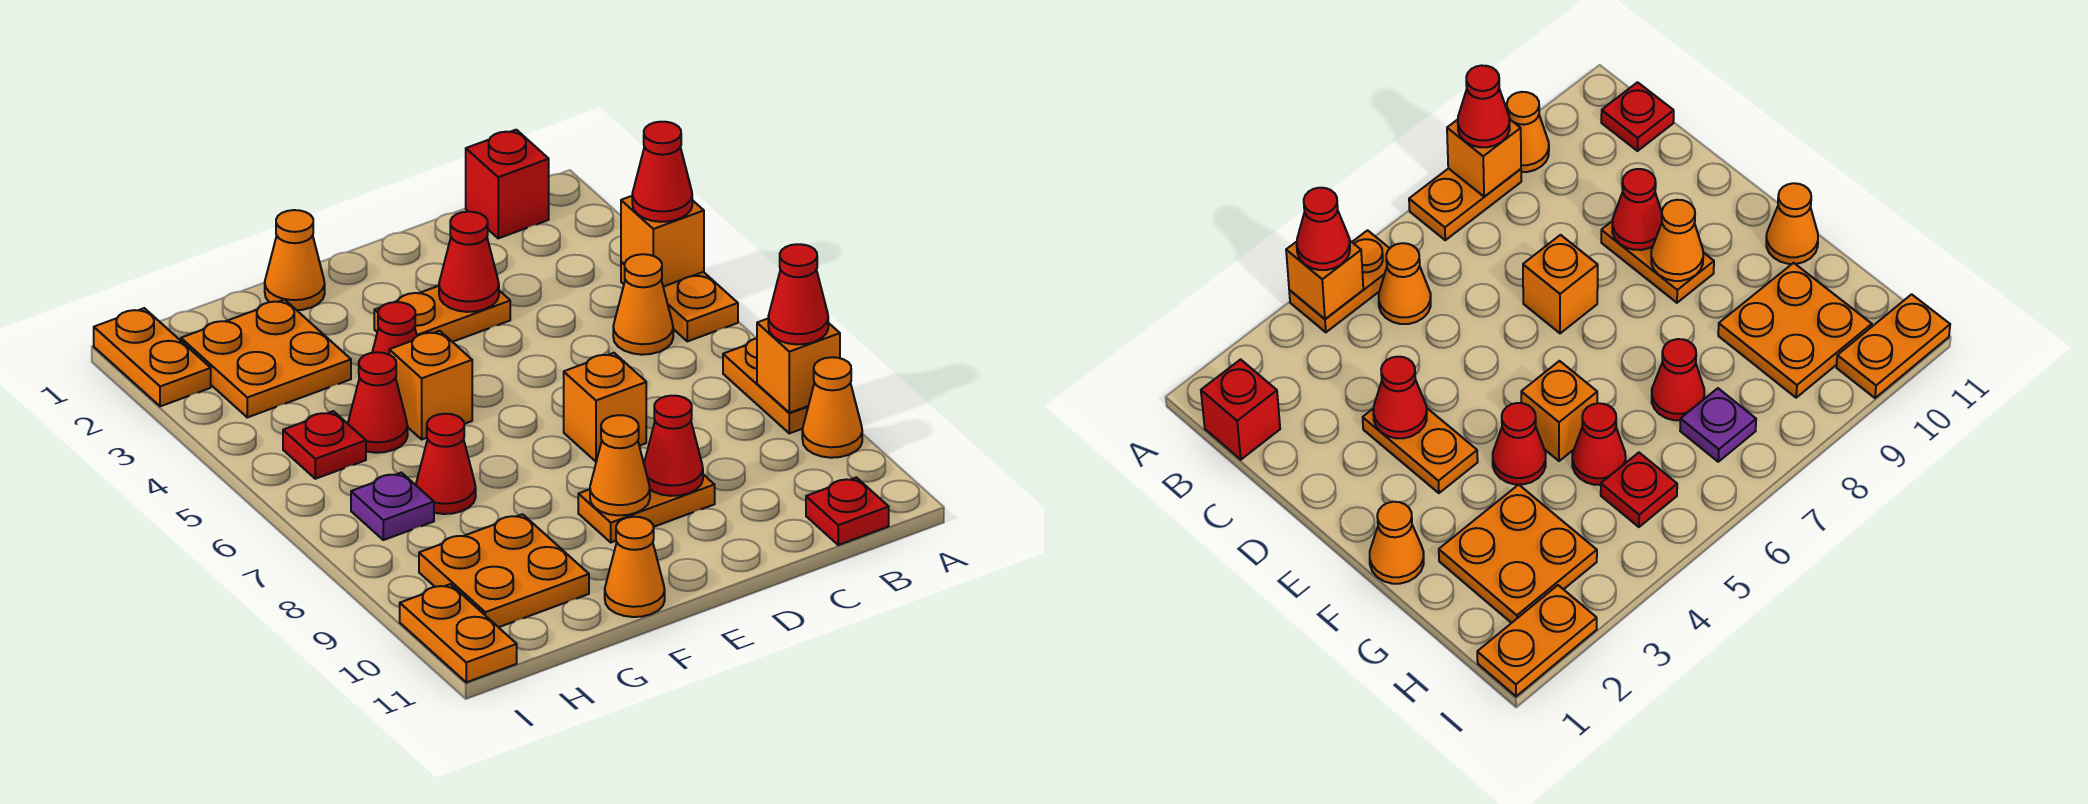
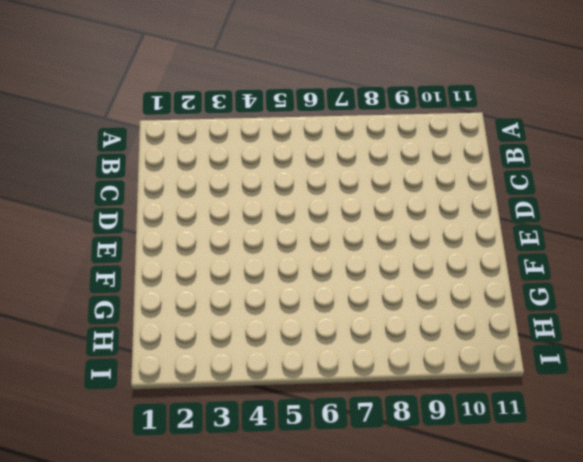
none -> orange 1x2 plate [621,262,738,341]
none -> orange 1x2 plate [723,338,808,433]
none -> orange 1x1 cone [802,357,862,458]

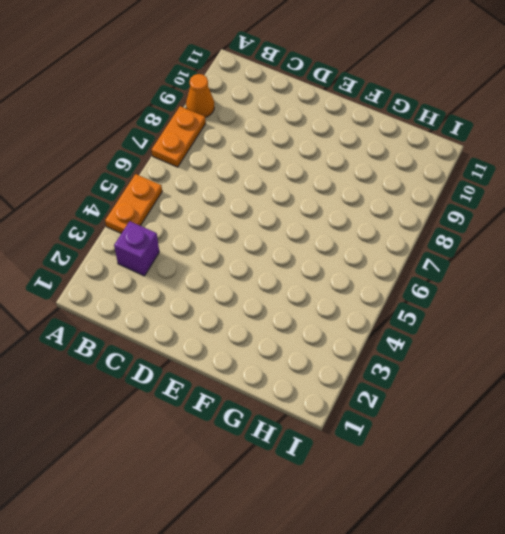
purple 1x1 brick [114,221,159,276] -> none
none -> red 1x1 brick [466,130,549,238]
none -> orange 1x1 cone [613,254,673,355]
none -> red 1x1 plate [806,477,889,545]

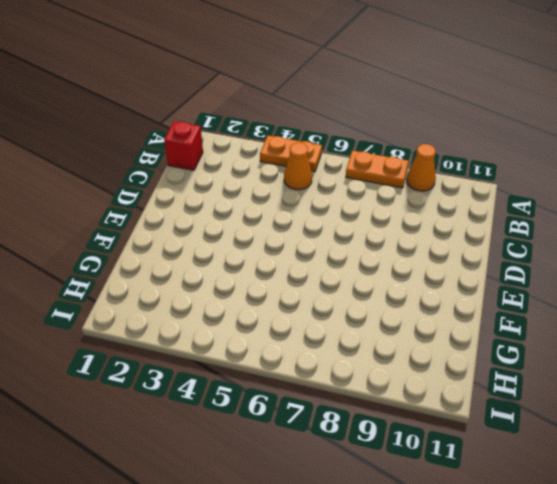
none -> red 1x1 plate [806,477,889,545]
none -> orange 1x2 plate [374,286,510,342]
none -> orange 1x1 brick [564,353,646,461]

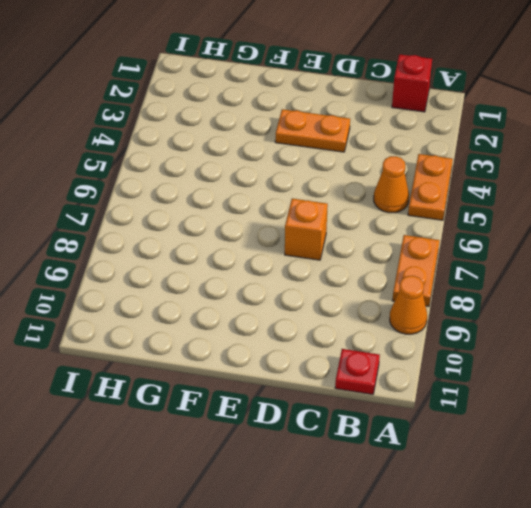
none -> orange 1x2 plate [578,475,715,542]
none -> orange 1x1 cone [265,210,325,310]
none -> red 1x1 cone [372,302,417,354]

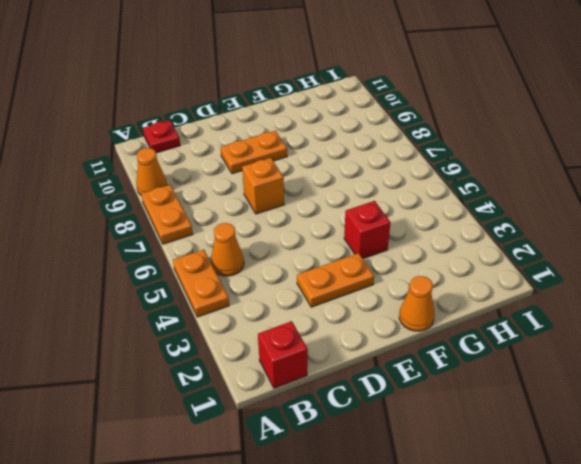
red 1x1 brick [344,201,390,259] -> red 1x1 cone [372,302,417,354]
none -> orange 1x1 brick [389,331,472,439]
none -> orange 1x1 cone [605,517,665,617]
none -> orange 2x2 plate [181,300,351,417]

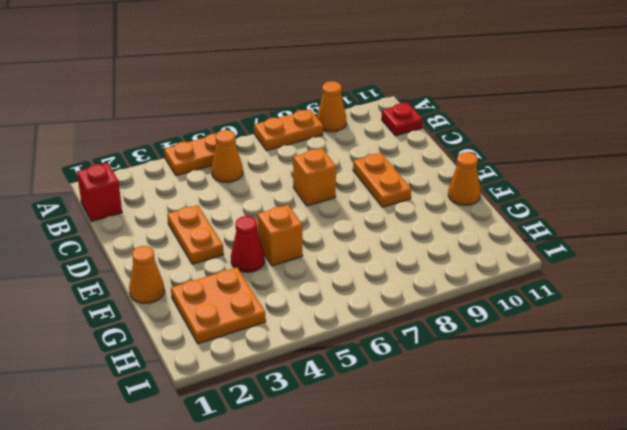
none -> red 1x1 cone [348,352,408,453]
none -> red 1x1 cone [416,414,476,514]
none -> orange 2x2 plate [419,514,589,627]

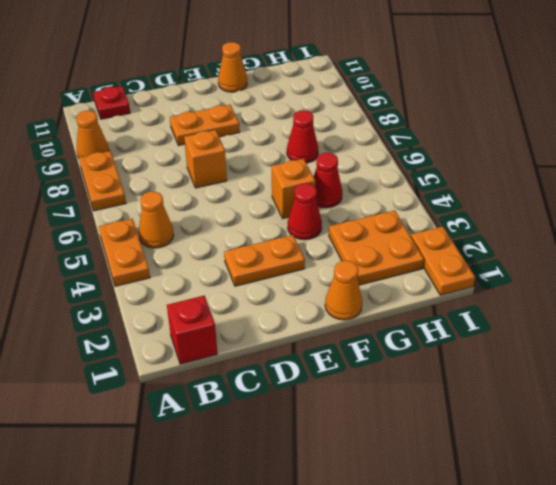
none -> orange 2x2 plate [419,514,589,627]
none -> red 1x1 plate [283,411,366,479]
none -> purple 1x1 plate [351,473,434,540]

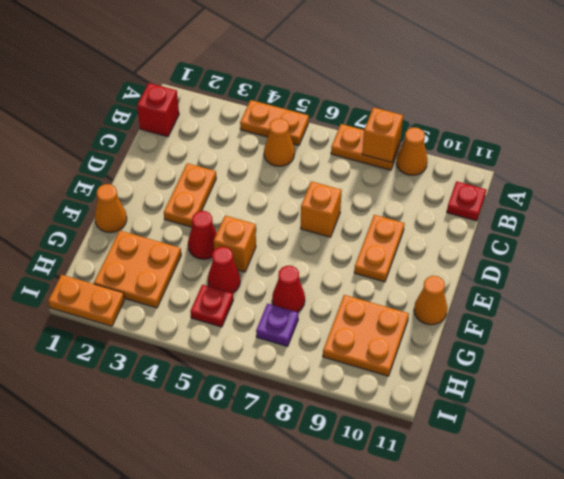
none -> orange 1x2 plate [400,584,517,682]
none -> orange 1x1 brick [621,196,704,287]
none -> red 1x1 cone [439,212,499,312]

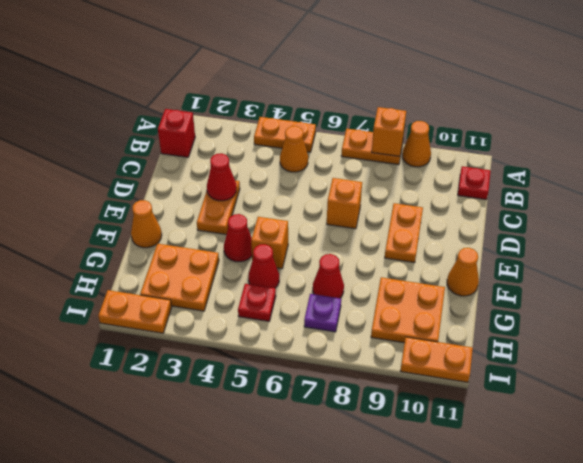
none -> orange 1x1 brick [621,196,704,287]
none -> red 1x1 cone [644,396,703,496]
none -> orange 1x1 cone [590,415,650,515]

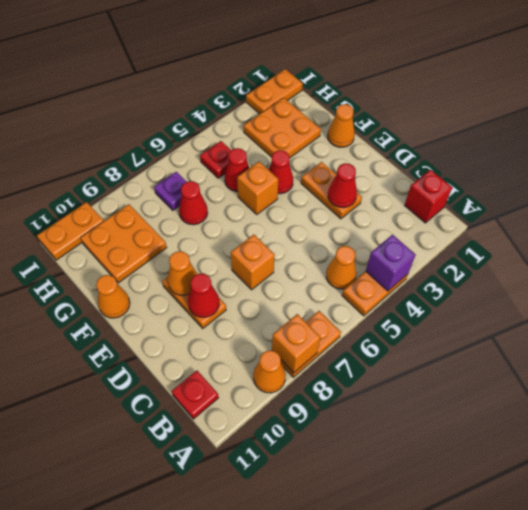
purple 1x1 brick [366,234,416,291] -> orange 1x1 brick [621,196,704,287]
none -> red 1x1 cone [632,122,692,222]
none -> red 1x1 cone [768,244,828,344]

